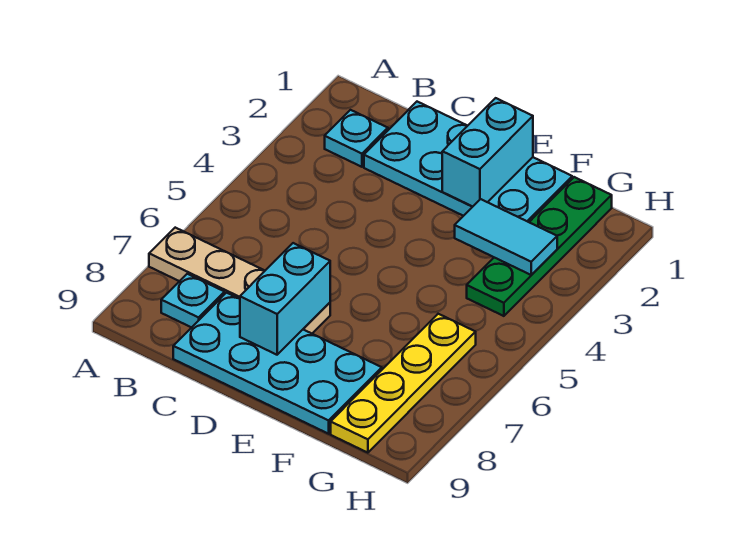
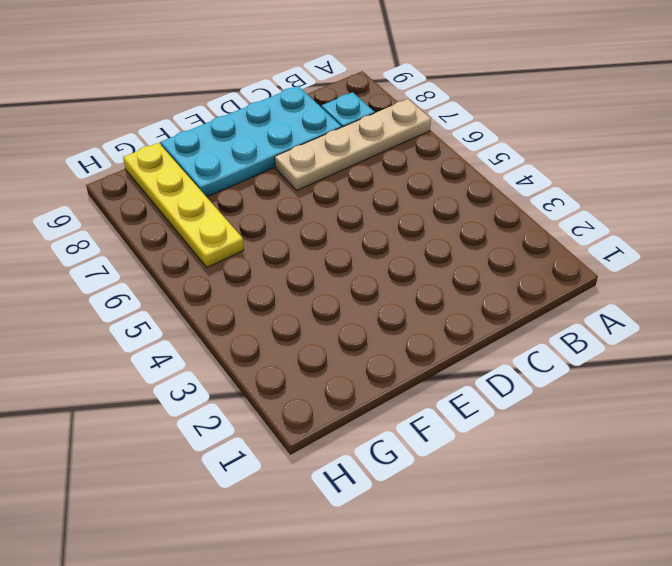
none -> cyan 1x1 plate [325,110,388,167]
none -> cyan 2x4 plate [364,102,572,222]

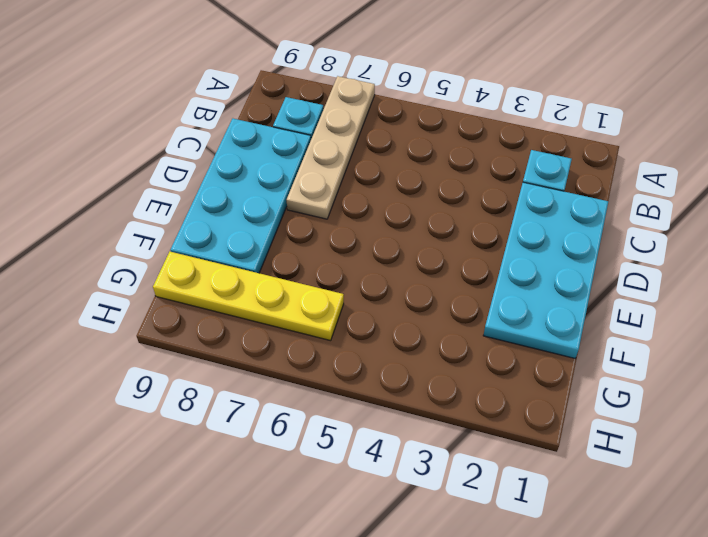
none -> green 1x4 plate [467,177,612,316]
none -> cyan 1x2 brick [240,243,330,355]

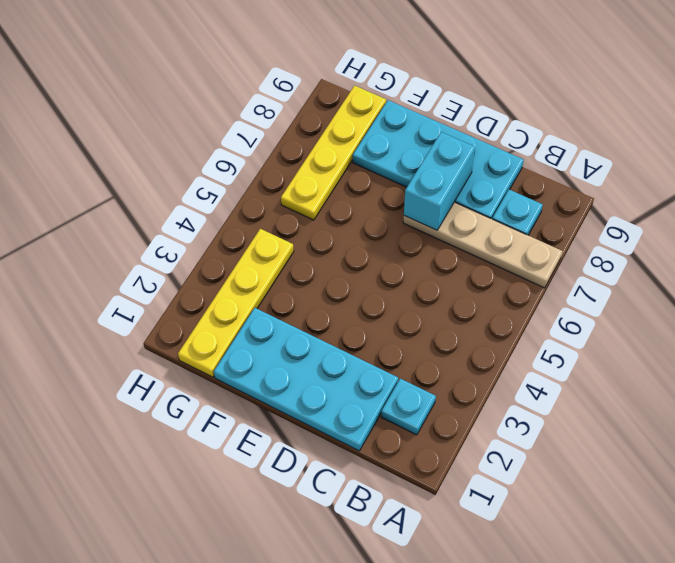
yellow 1x4 plate [178,229,294,377] -> green 1x4 plate [467,177,612,316]
none -> cyan 1x2 brick [442,98,533,207]
none -> cyan 1x2 tile [455,199,557,275]

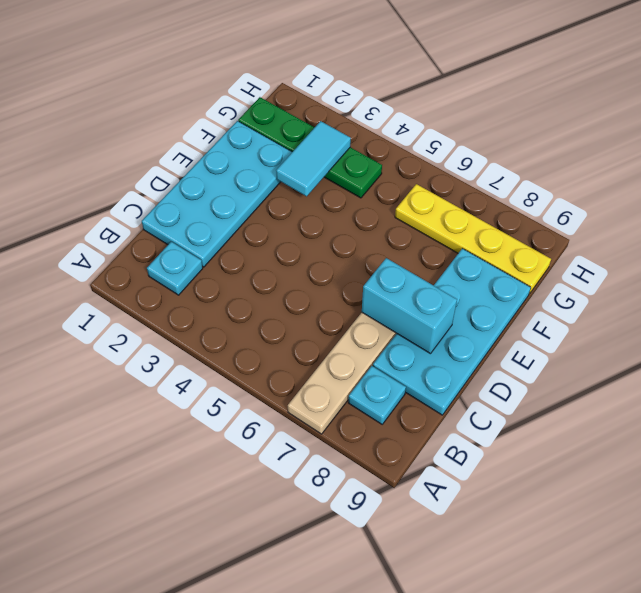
none -> cyan 1x2 brick [442,98,533,207]

